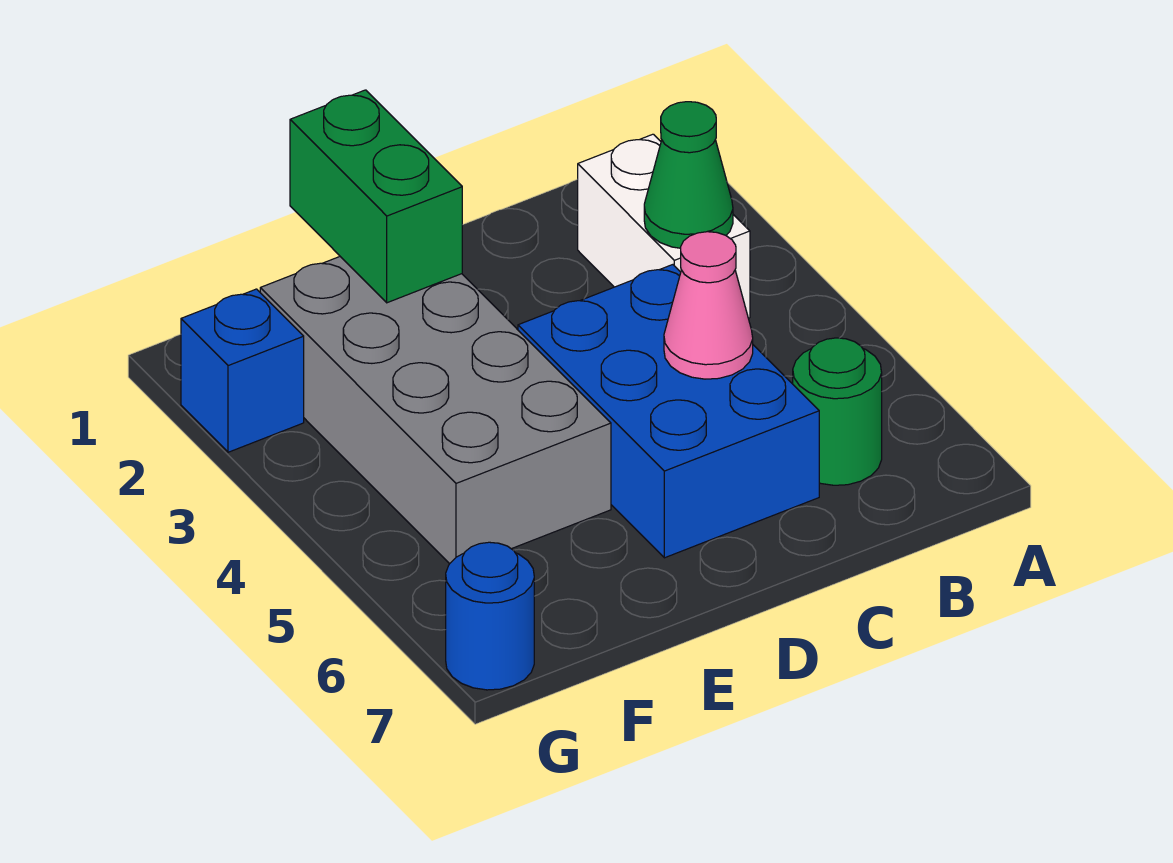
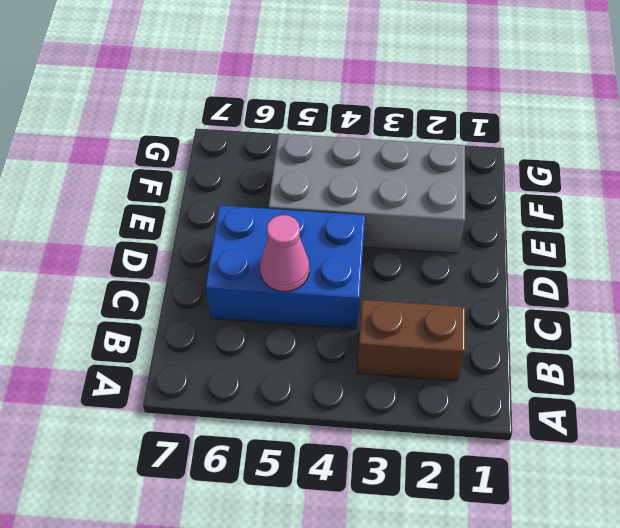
brown 1x2 brick [357,300,465,381] -> white 1x2 brick [578,134,750,318]
none -> green 1x1 round brick [793,338,882,485]
none -> blue 1x1 brick [181,289,304,452]

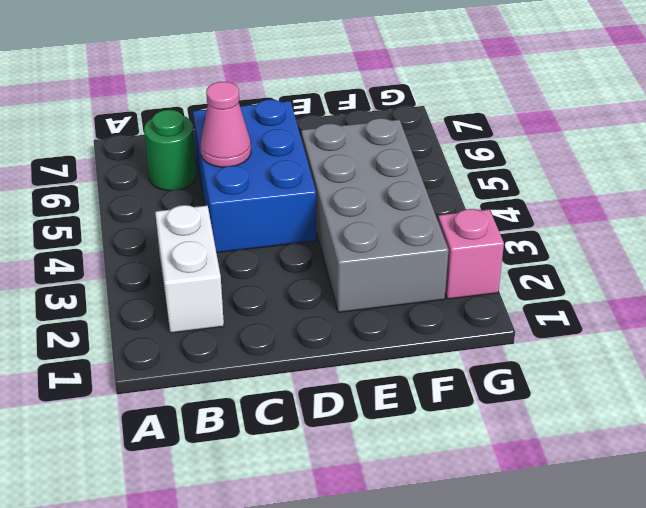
pink 1x1 brick [438,209,504,299] -> blue 1x1 brick [181,289,304,452]
none -> blue 1x1 round brick [446,542,534,690]
none -> green 1x1 cone [644,102,733,248]

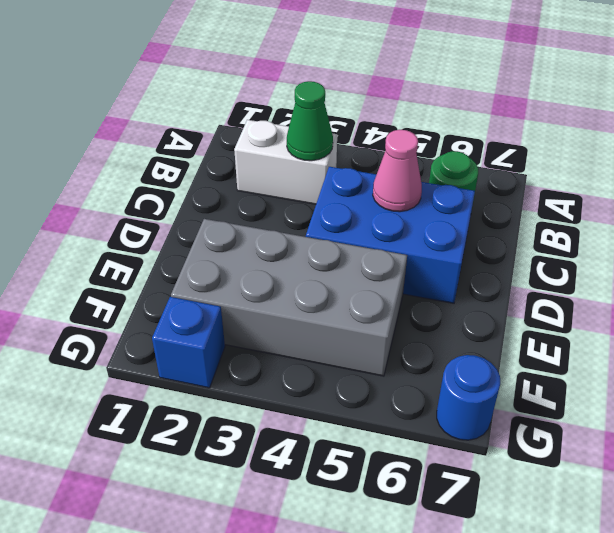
none -> green 1x2 brick [290,90,462,303]

